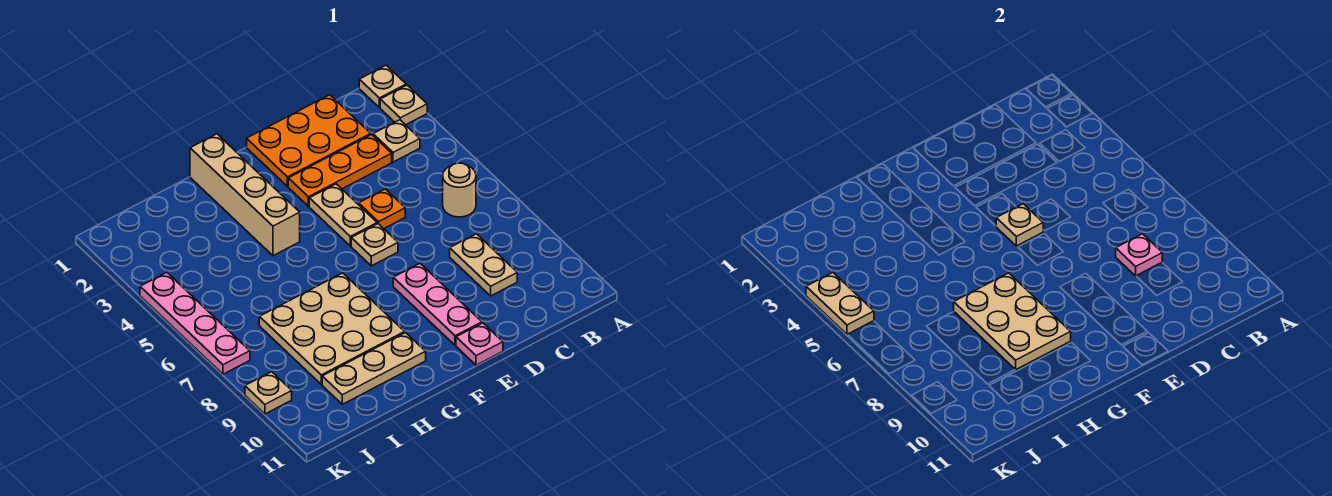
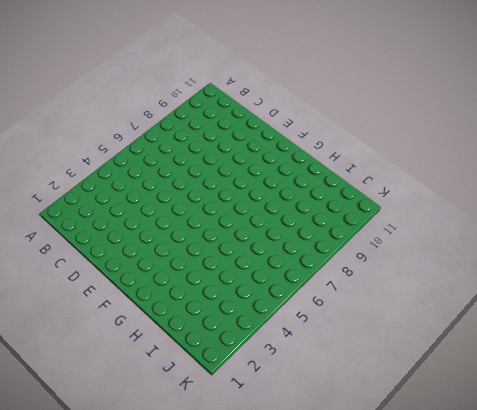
none -> tan 1x1 plate [359,65,406,108]
none -> tan 1x1 plate [380,85,427,125]
none -> tan 1x1 plate [373,120,420,162]

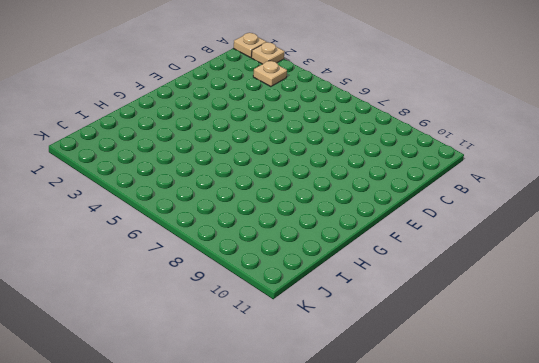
none -> tan 1x1 round brick [443,163,476,217]
none -> orange 2x3 plate [247,95,371,186]
none -> orange 1x3 plate [288,135,392,206]

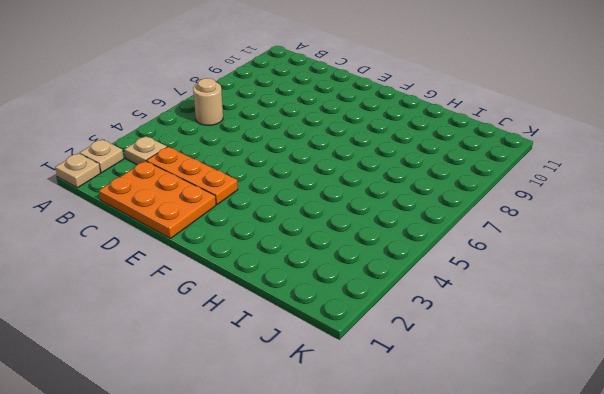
none -> tan 1x2 plate [450,234,517,296]
none -> orange 1x1 plate [359,189,405,228]
none -> tan 1x2 plate [309,184,377,246]

